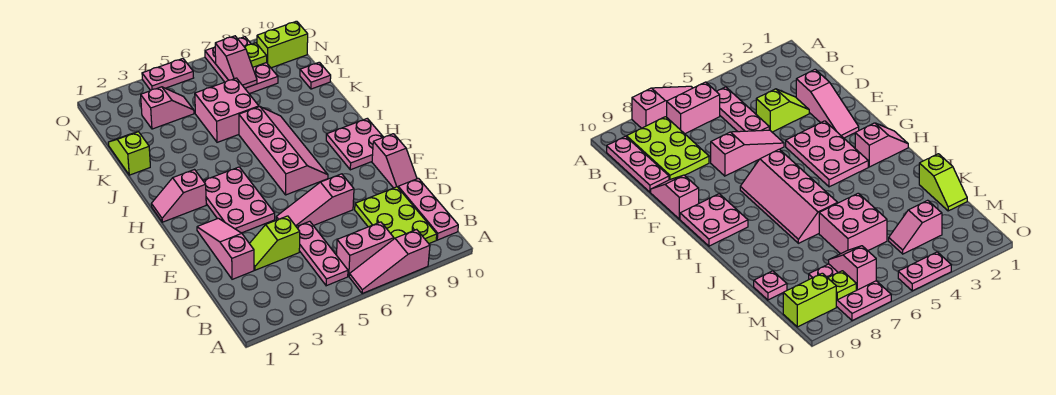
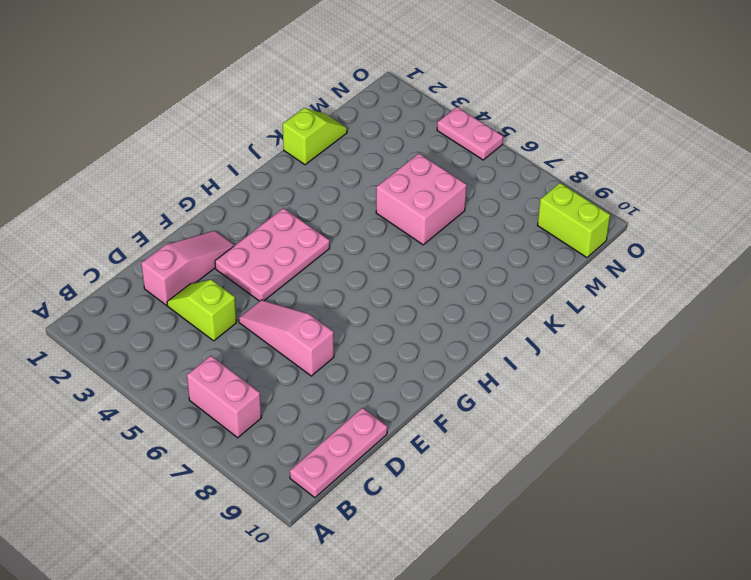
none -> pink 1x3 slope [349,229,430,294]
none -> pink 1x3 plate [297,221,348,286]
none -> lime 2x3 plate [355,187,437,243]

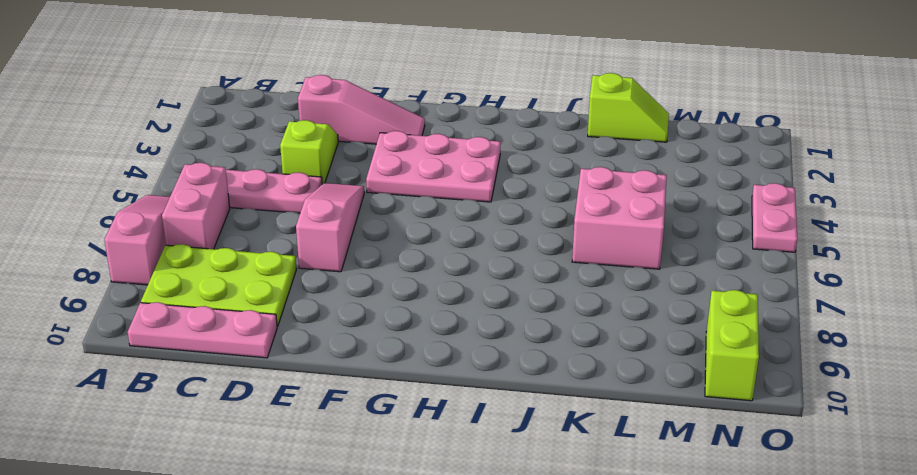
none -> pink 1x2 slope [372,134,417,188]
none -> pink 2x4 slope [239,107,328,195]
none -> pink 2x2 plate [326,118,383,170]

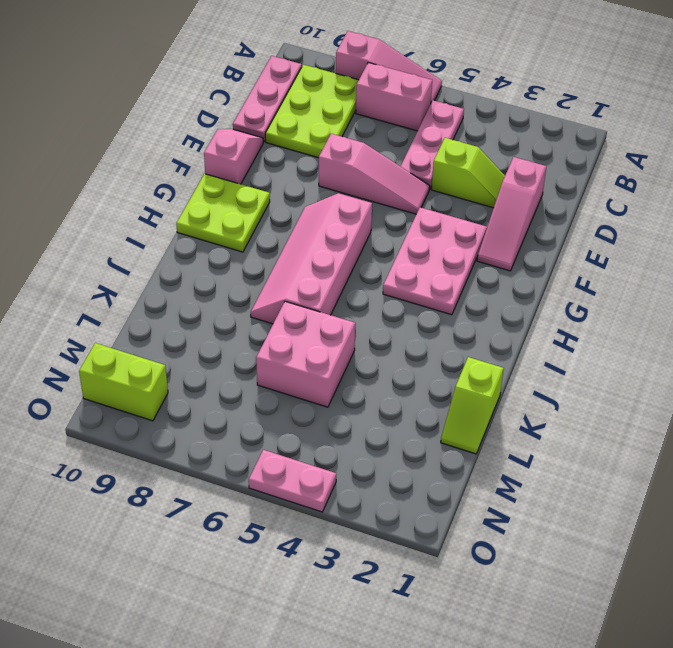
lime 2x2 plate [176,174,270,252] -> pink 2x2 plate [326,118,383,170]
none -> pink 1x2 slope [151,170,206,222]
none -> pink 1x1 plate [300,62,331,89]
none -> pink 1x2 slope [141,87,194,129]

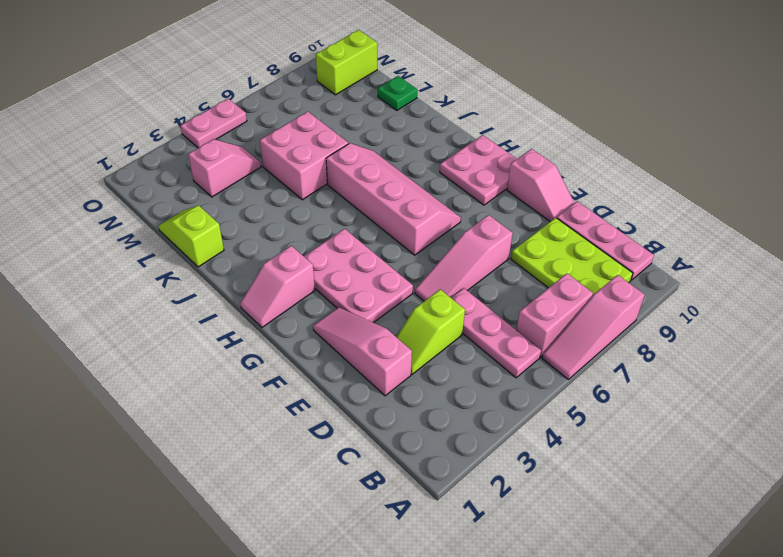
green 1x1 plate [378,76,417,110] -> pink 1x1 plate [300,62,331,89]
none -> pink 2x3 plate [205,37,278,94]
none -> pink 1x2 slope [215,36,257,88]
none -> lime 1x1 plate [245,43,267,67]

